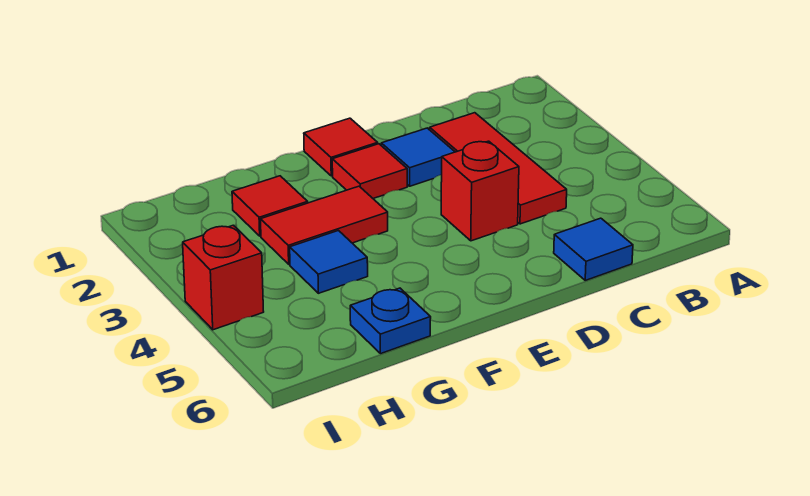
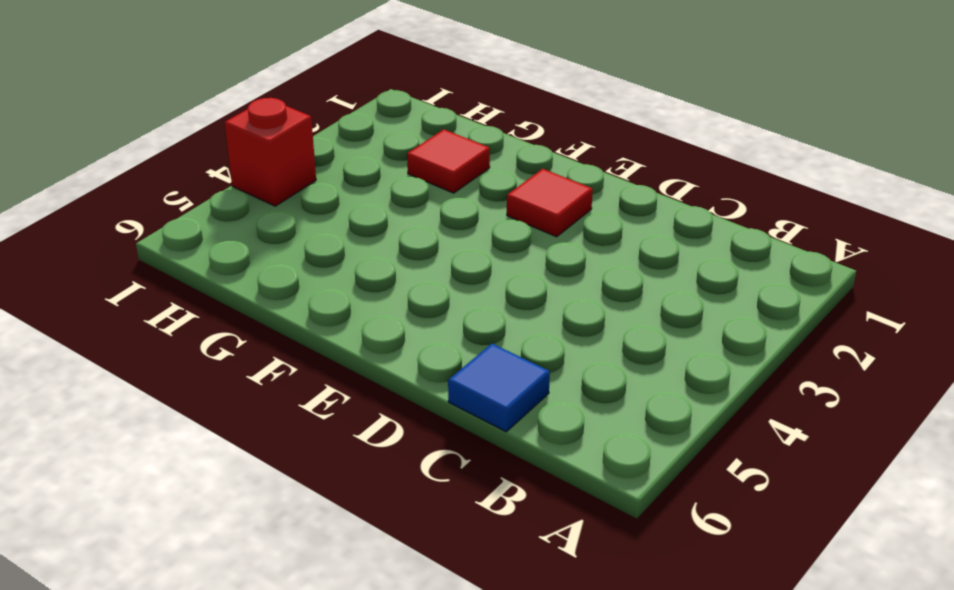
none -> red 1x3 tile [430,113,567,224]
none -> blue 1x1 tile [381,128,455,186]

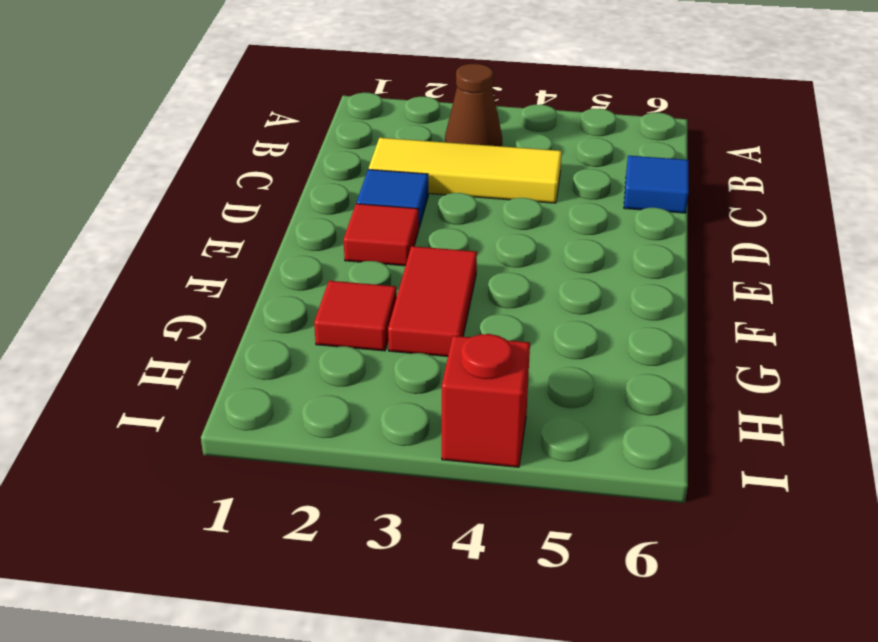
brown 1x1 cone [445,64,502,146] -> none
yellow 1x3 tile [369,138,562,203] -> red 1x3 tile [430,113,567,224]
none -> red 1x1 brick [441,141,519,241]
none -> red 1x1 tile [304,118,378,176]

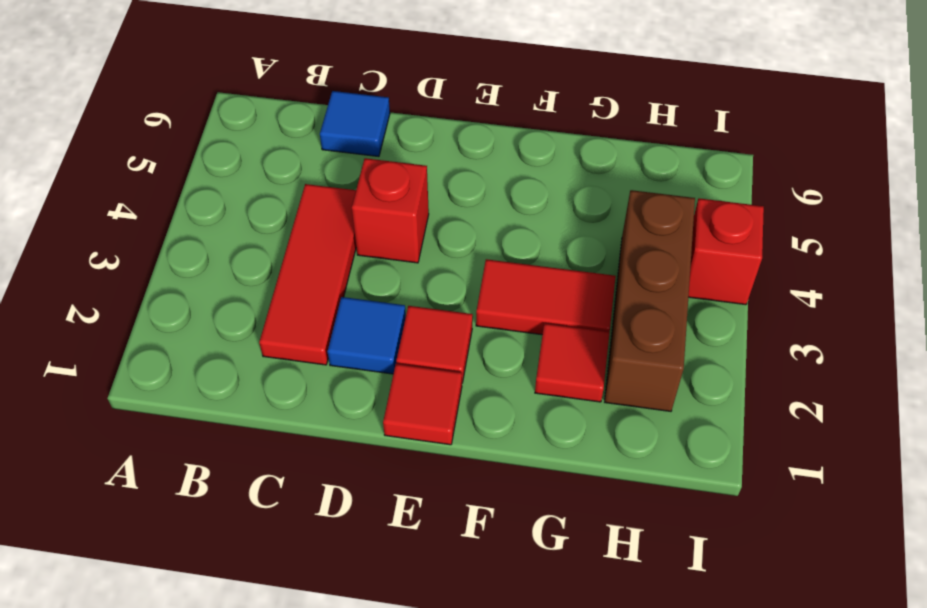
brown 1x3 brick [605,190,695,411] -> none
none -> blue 1x1 tile [290,231,368,293]
none -> blue 1x1 plate [350,288,431,354]

